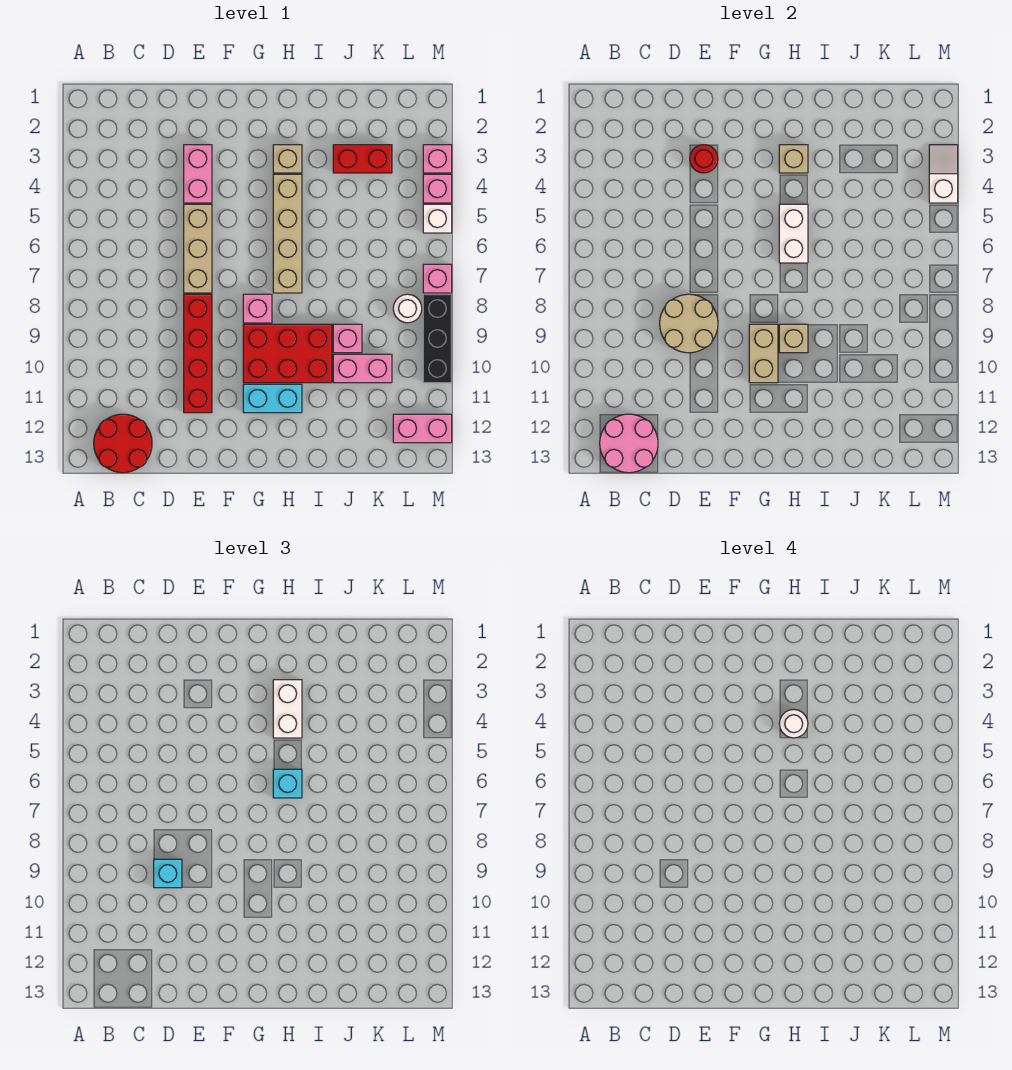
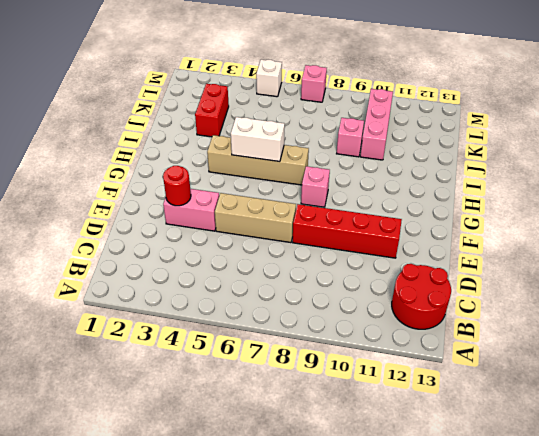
pink 1x3 brick [360,89,393,160] -> pink 1x2 brick [333,354,392,383]
none -> red 2x3 brick [243,324,332,383]
none -> cyan 1x2 brick [243,384,302,413]
none -> tan 1x1 brick [273,145,302,173]
none -> white 1x1 round brick [393,294,422,323]

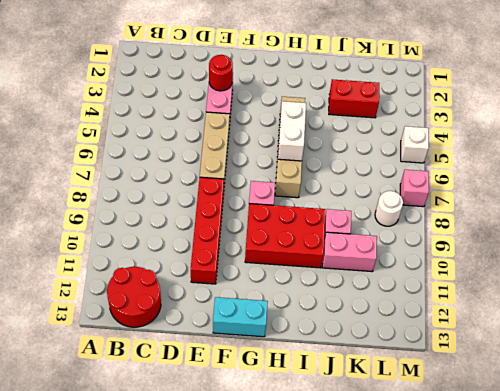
cyan 1x2 brick [213,297,268,337] -> cyan 1x2 brick moved to [243,384,302,413]
none -> tan 1x1 brick [273,145,302,173]
none -> pink 1x2 brick [393,414,452,443]
none -> pink 1x1 brick [423,145,452,173]
none -> pink 1x1 brick [423,174,452,203]

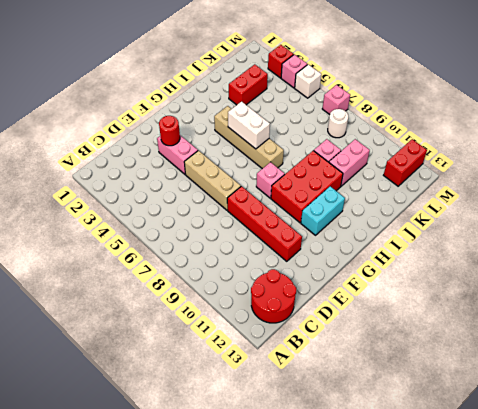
red 1x2 brick [384,139,427,186] -> pink 1x2 brick [393,414,452,443]
red 1x1 brick [268,45,294,78] -> pink 1x1 brick [423,145,452,173]
none -> tan 1x1 brick [273,145,302,173]
none -> black 1x3 brick [423,294,452,383]
none -> pink 2x2 round brick [600,414,658,473]
none -> tan 2x2 round brick [660,294,718,353]

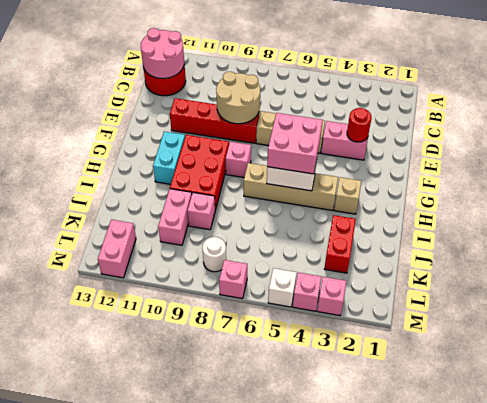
pink 2x2 brick [267,113,323,174] -> cyan 1x1 brick [273,769,302,798]
none -> black 1x3 brick [423,294,452,383]
none -> tan 1x2 brick [749,324,778,383]
none -> tan 1x1 brick [779,145,808,173]
none -> tan 1x1 brick [779,324,808,353]

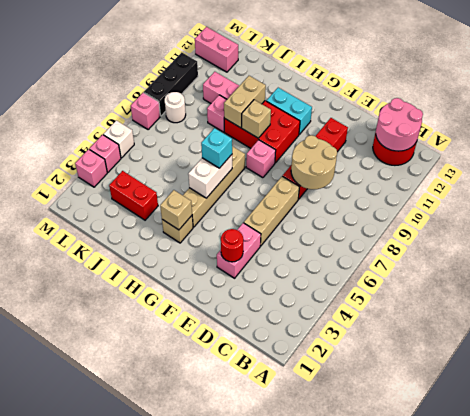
tan 1x2 brick [224,76,266,128] -> tan 1x2 brick moved to [749,324,778,383]
none -> white 1x2 slope [929,145,958,203]
none -> cyan 1x1 brick [154,859,182,888]
none -> white 1x2 brick [273,680,302,738]
none -> white 1x1 round brick [779,710,808,738]

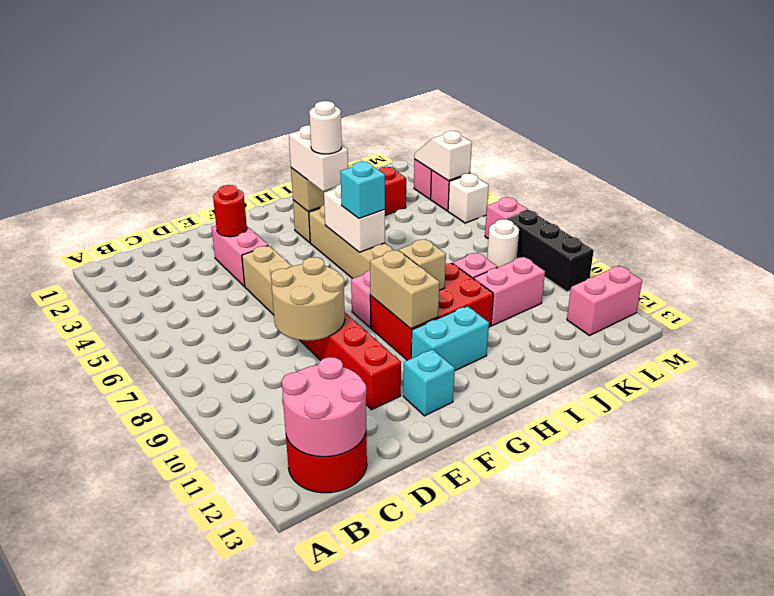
cyan 1x1 brick [403,349,455,416] -> cyan 1x1 brick moved to [154,859,182,888]

